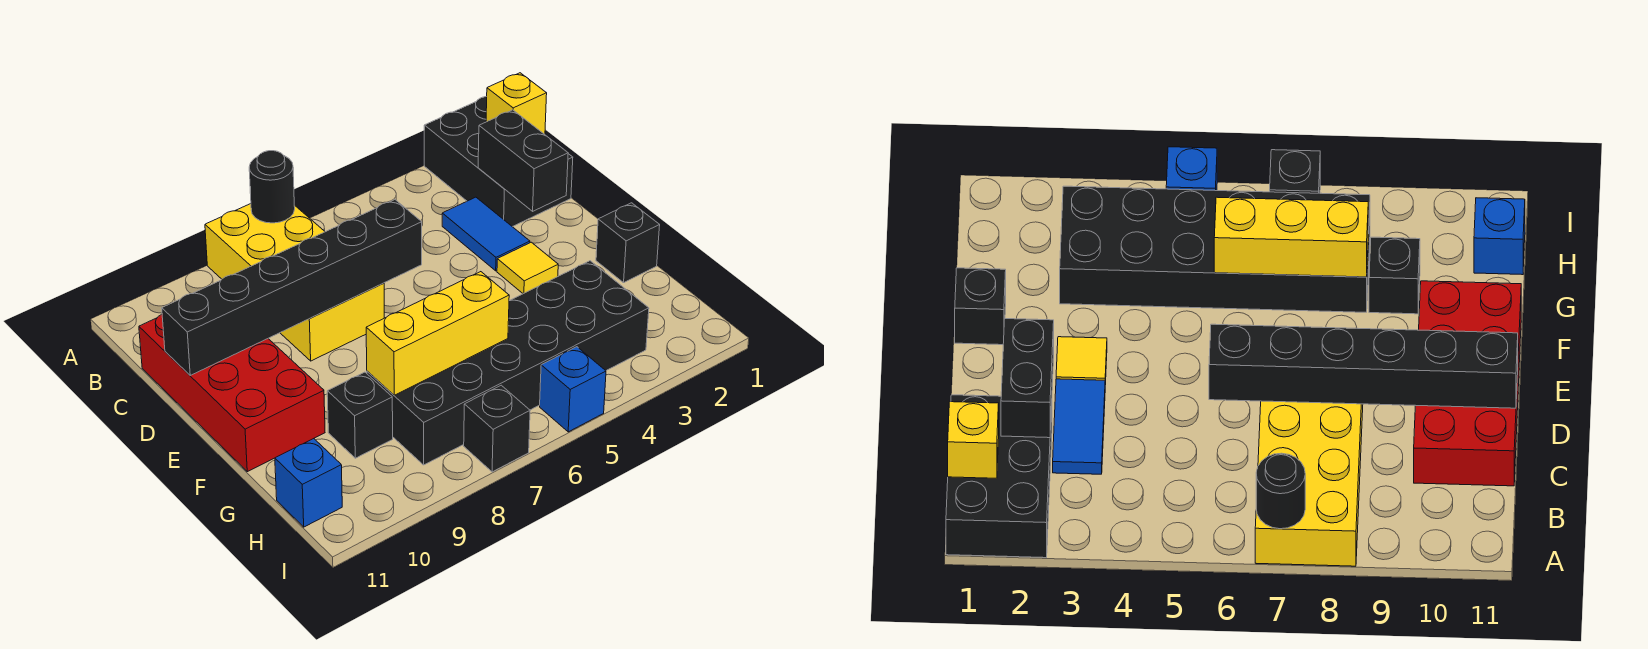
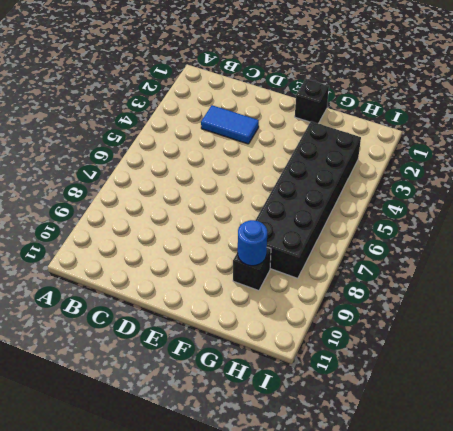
blue 1x1 round brick [238,220,267,266] -> none
none -> black 2x3 brick [424,97,573,227]
none -> yellow 2x4 brick [205,204,384,361]
none -> red 2x4 brick [139,314,325,472]

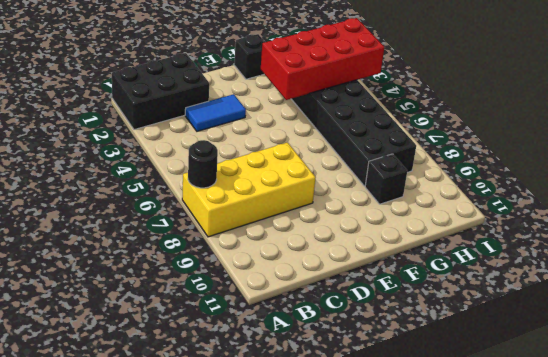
red 2x4 brick [261,18,384,100] -> red 2x4 brick moved to [139,314,325,472]
none -> yellow 1x1 tile [497,242,558,294]
none -> blue 1x1 brick [275,439,342,527]
none -> blue 1x1 brick [540,347,606,432]

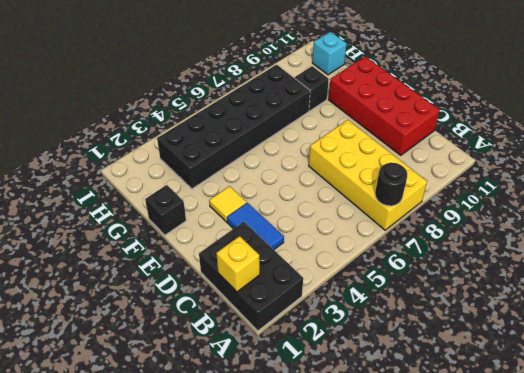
cyan 1x1 brick [312,32,347,75] -> blue 1x1 brick [275,439,342,527]
none -> blue 1x1 brick [540,347,606,432]
none -> black 1x1 brick [464,385,530,472]
none -> black 1x2 brick [478,110,568,211]

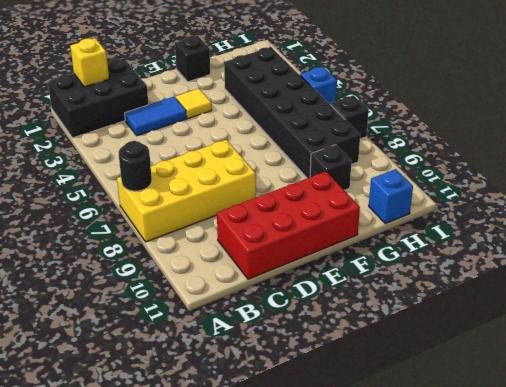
none -> black 1x2 brick [478,110,568,211]
none -> black 1x6 brick [162,200,422,375]
none -> yellow 1x3 brick [366,272,509,395]

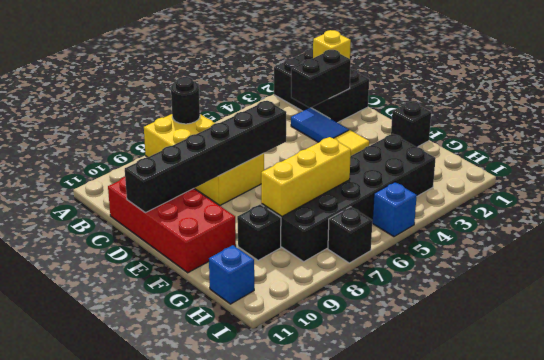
black 1x2 brick [291,50,351,108] -> black 1x2 brick turned to [478,110,568,211]

